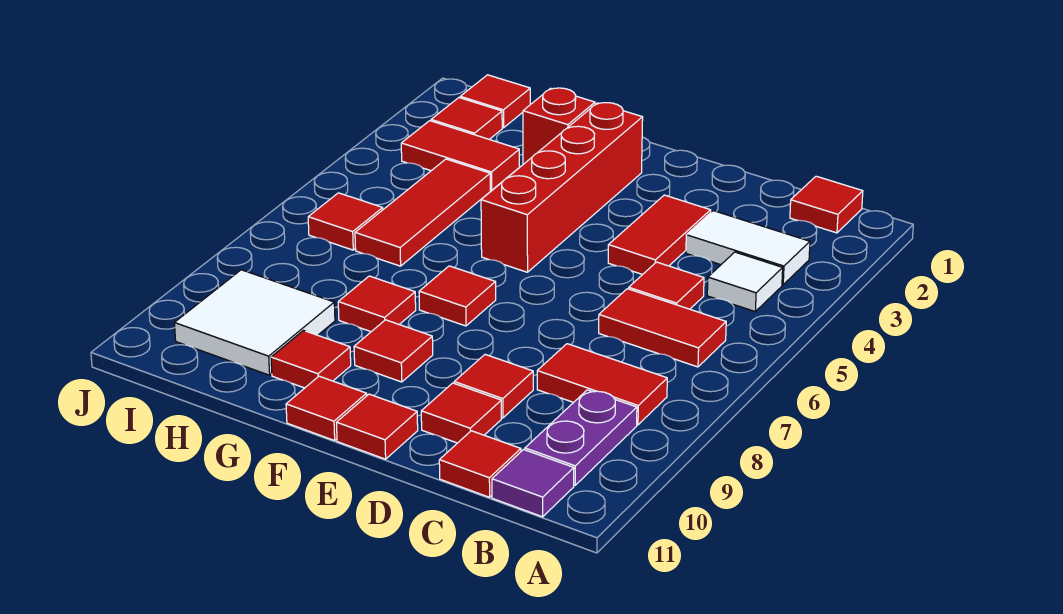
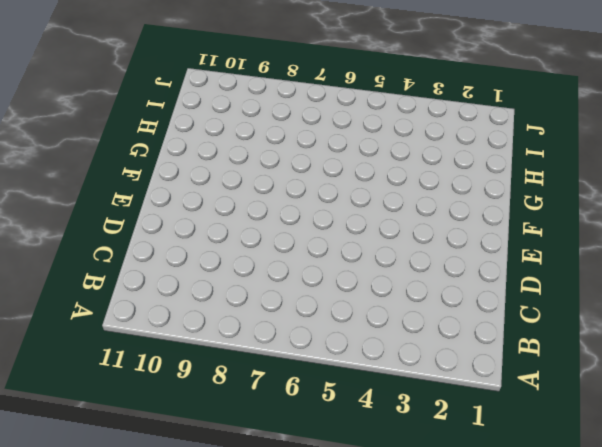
none -> red 1x1 tile [790,176,863,233]
none -> white 1x2 tile [686,211,810,285]
none -> white 1x1 tile [707,252,783,311]

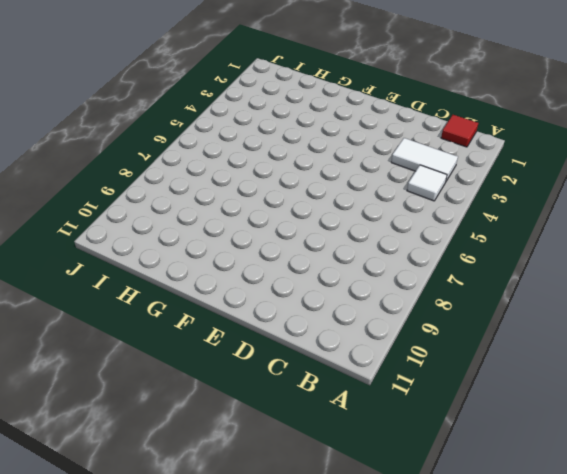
none -> red 1x2 tile [599,289,726,367]
none -> red 1x2 tile [537,344,667,425]
none -> purple 1x2 plate [525,390,637,485]

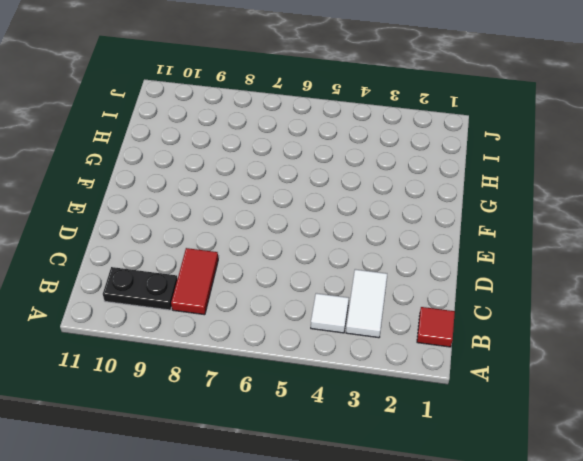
black 1x2 plate [103,267,177,310] -> purple 1x2 plate [525,390,637,485]
none -> red 1x2 tile [599,289,726,367]
none -> purple 1x1 tile [492,450,574,517]
none -> red 1x1 tile [629,262,704,309]

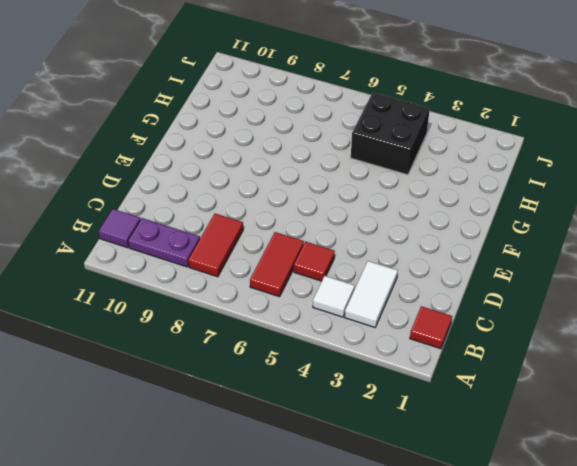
black 2x2 brick [351,92,430,175] -> red 1x3 tile [355,159,490,266]
none -> red 1x1 tile [439,431,521,497]
none -> red 1x2 tile [608,195,711,275]
none -> red 1x1 tile [454,355,533,418]

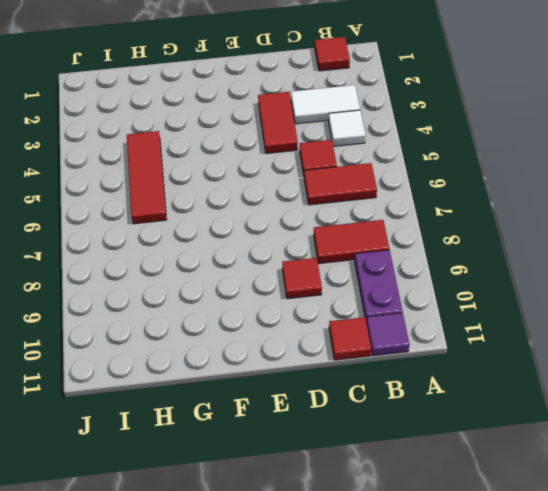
none -> red 1x1 tile [421,383,501,443]
none -> red 1x1 tile [337,394,418,459]
none -> red 1x4 brick [481,103,643,272]

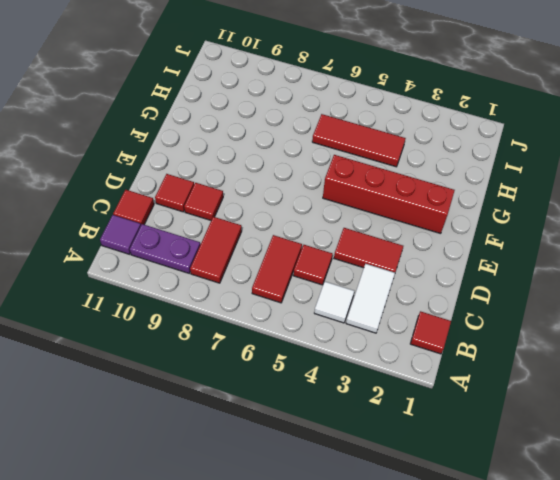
none -> red 1x1 tile [337,394,418,459]
none -> red 1x1 tile [419,266,496,326]
none -> red 1x1 tile [354,320,433,382]

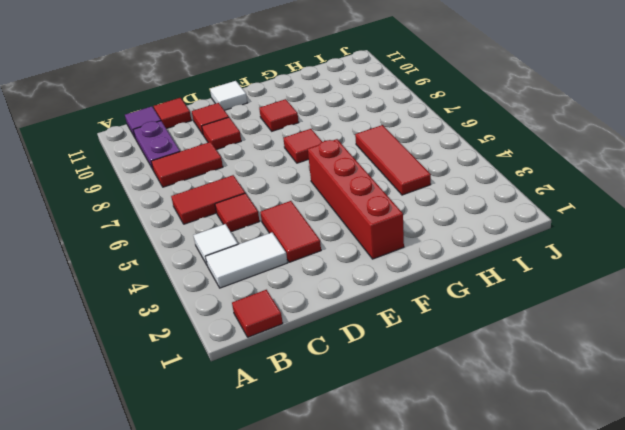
white 1x1 tile [210,81,247,110] -> red 1x1 tile [337,394,418,459]
none -> red 1x1 tile [286,376,367,441]
none -> red 1x1 brick [523,88,595,164]
none -> red 1x1 tile [338,276,416,332]

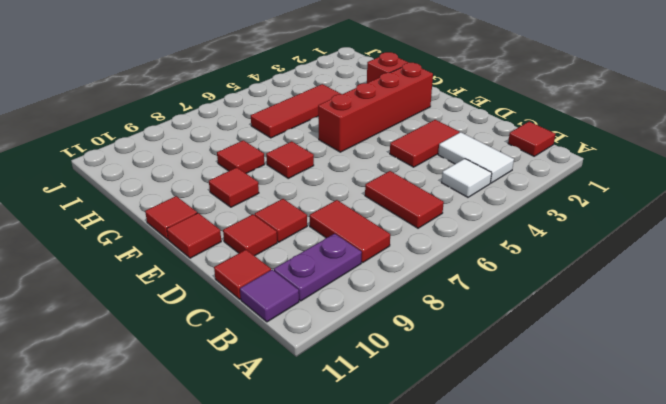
none -> red 1x1 tile [629,262,704,309]
none -> red 1x1 tile [271,330,351,388]
none -> red 1x2 tile [401,121,520,190]

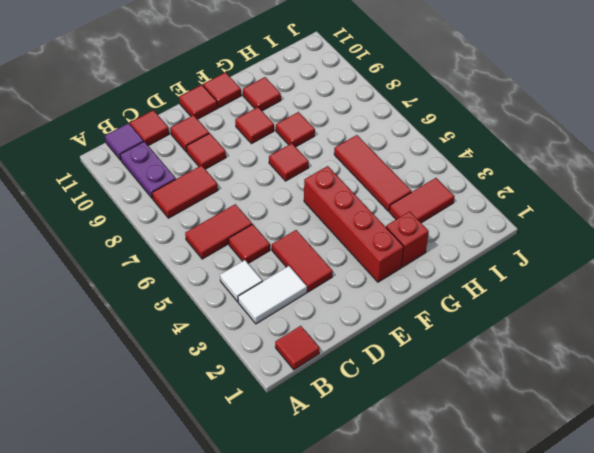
none -> white 2x2 tile [174,270,335,375]
none -> red 1x1 tile [460,75,530,128]
none -> red 1x1 tile [431,98,502,139]

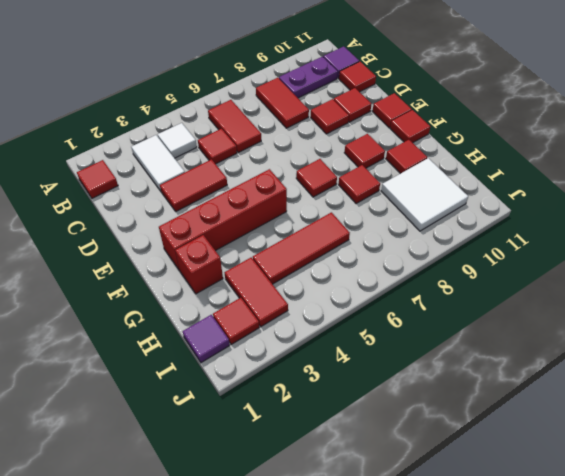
purple 1x1 tile [183,315,230,363] -> red 1x1 tile [460,75,530,128]
none -> red 1x1 tile [308,193,383,250]

